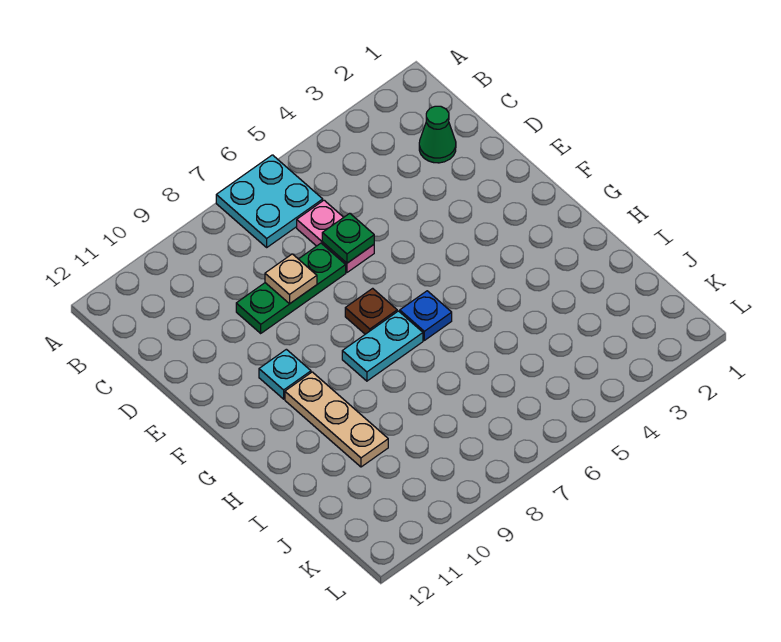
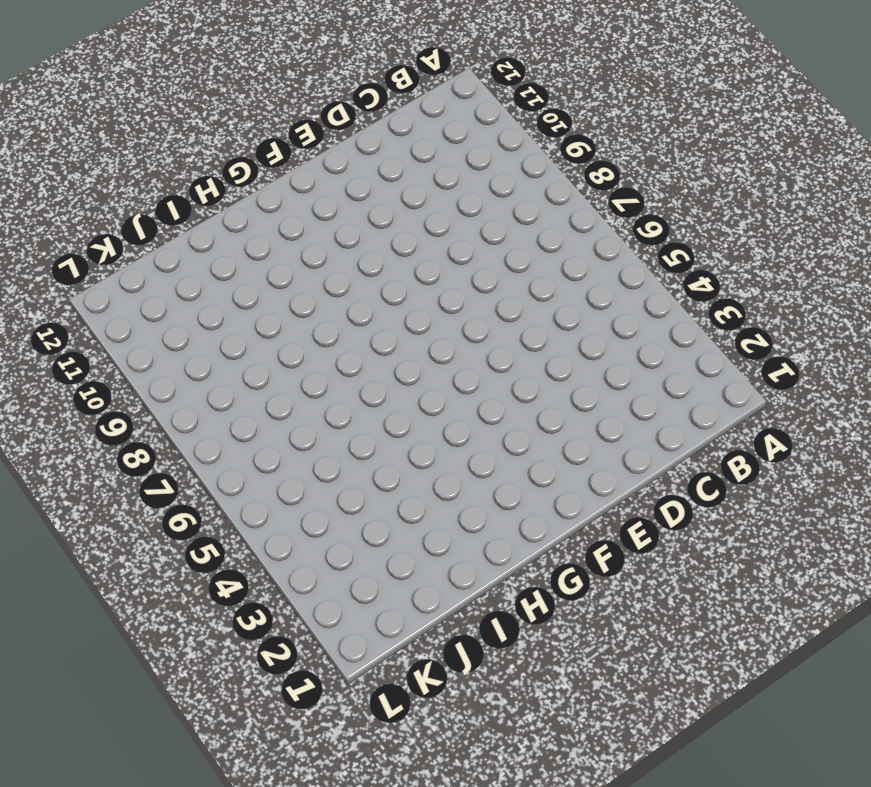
none -> cyan 2x2 plate [216,155,323,247]
none -> green 1x1 cone [419,106,456,163]

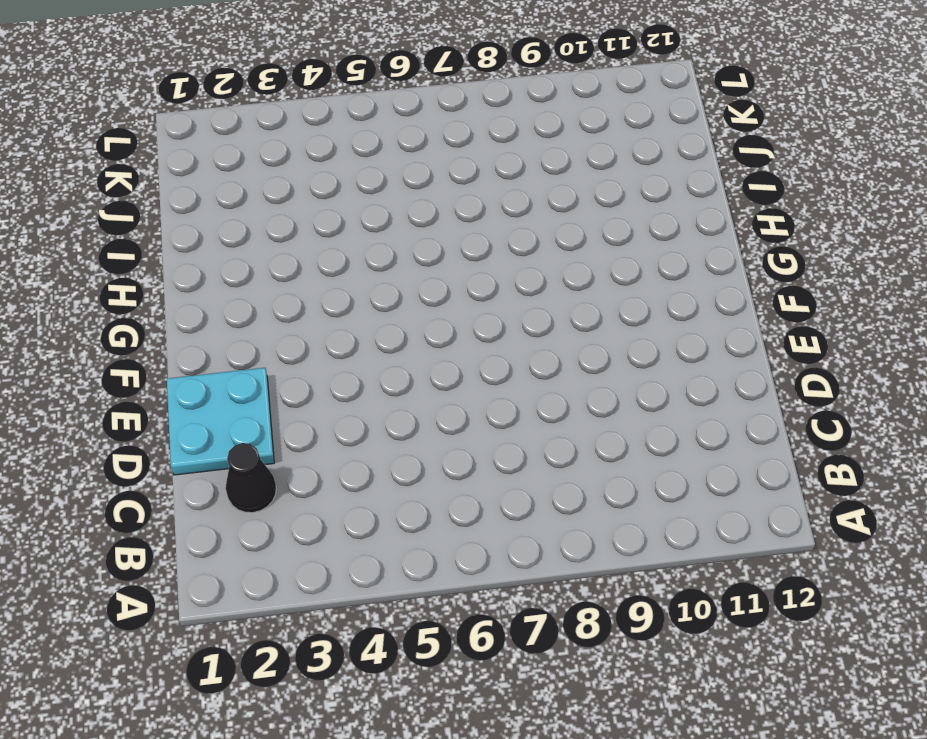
black 1x1 cone [226,443,276,513] -> green 1x1 cone [419,106,456,163]
cyan 2x2 plate [167,368,274,475] -> cyan 2x2 plate moved to [216,155,323,247]
none -> pink 1x2 plate [297,200,374,272]
none -> green 1x3 plate [236,243,346,333]

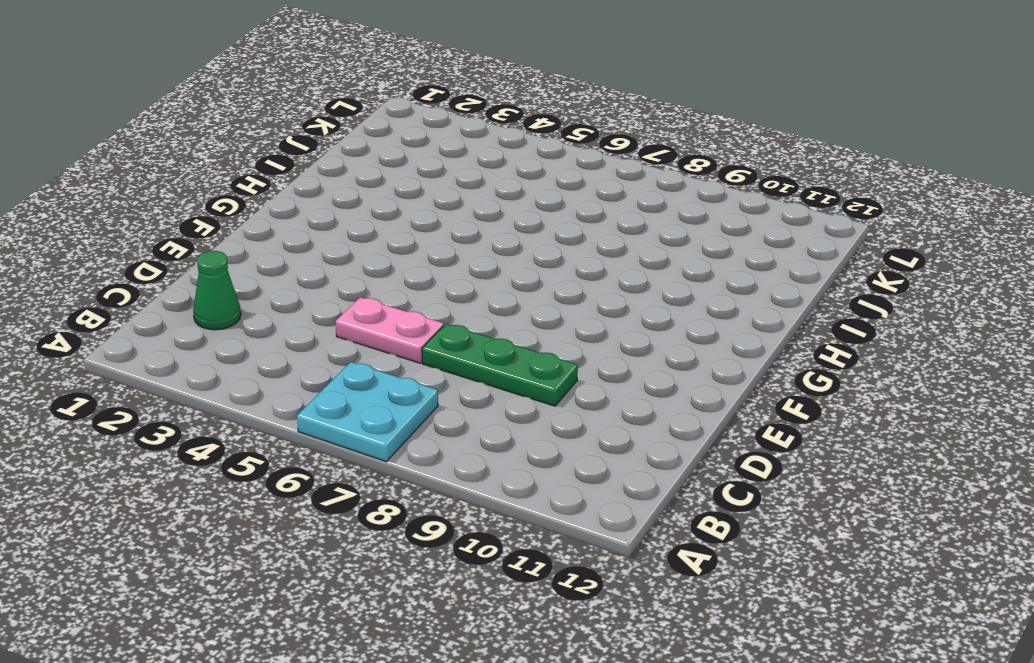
pink 1x2 plate [336,297,444,363] -> pink 1x2 plate turned to [297,200,374,272]
none -> brown 1x1 plate [345,288,397,334]
none -> cyan 1x1 plate [259,349,311,399]

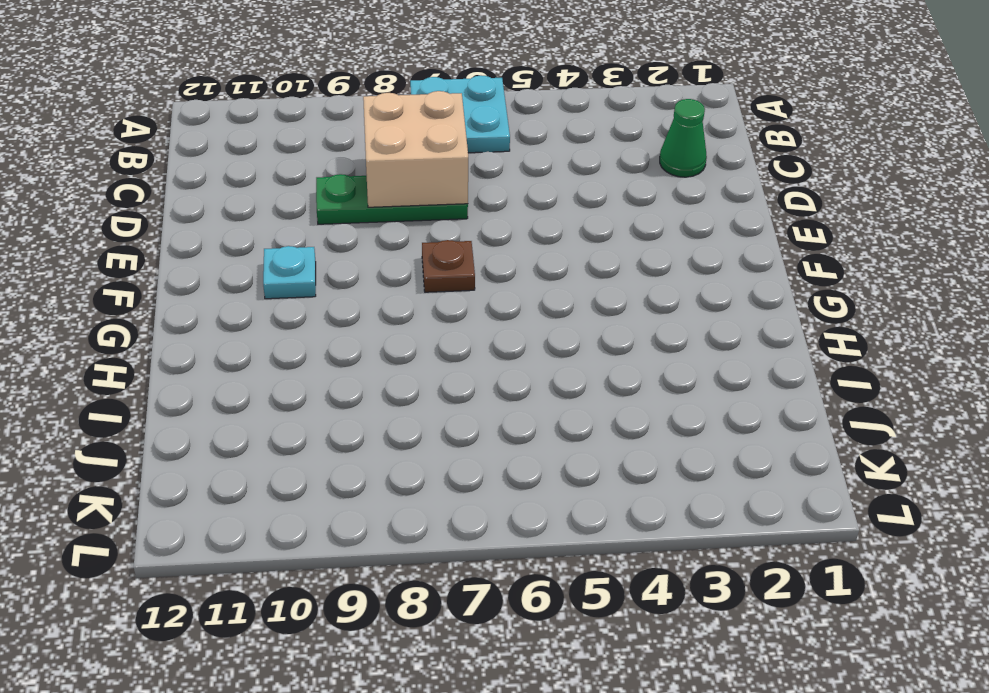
tan 2x2 brick [363,91,468,207] -> tan 1x1 plate [265,254,317,304]
none -> pink 1x2 plate [297,200,374,272]
none -> blue 1x1 plate [400,291,452,340]

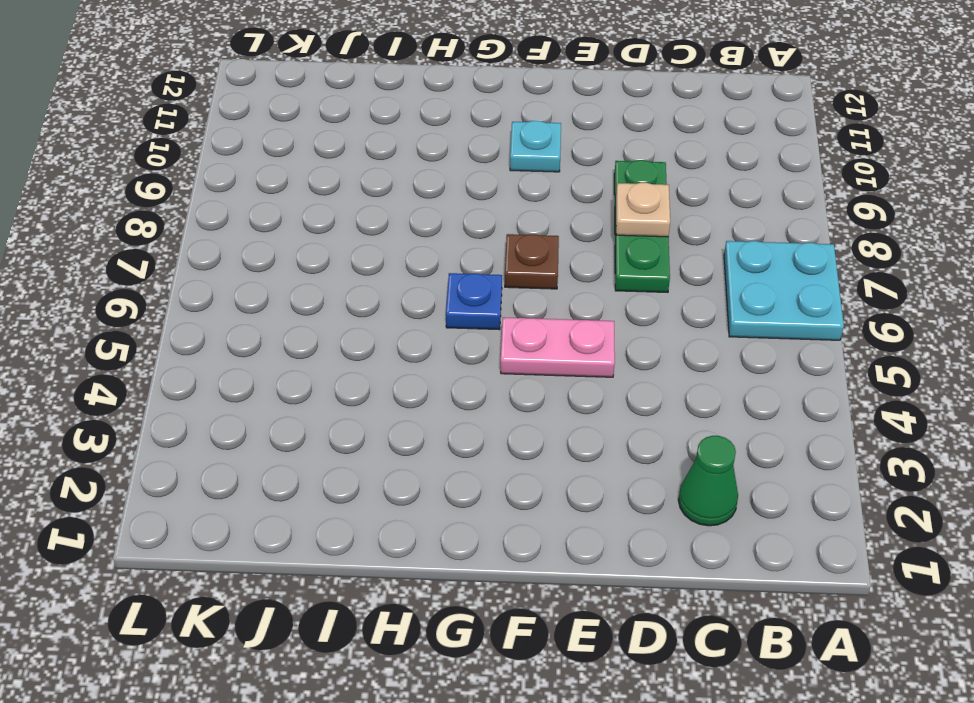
pink 1x2 plate [501,317,615,377] -> pink 1x2 plate moved to [297,200,374,272]
none -> cyan 1x2 plate [342,311,423,381]
none -> tan 1x3 plate [285,372,388,467]

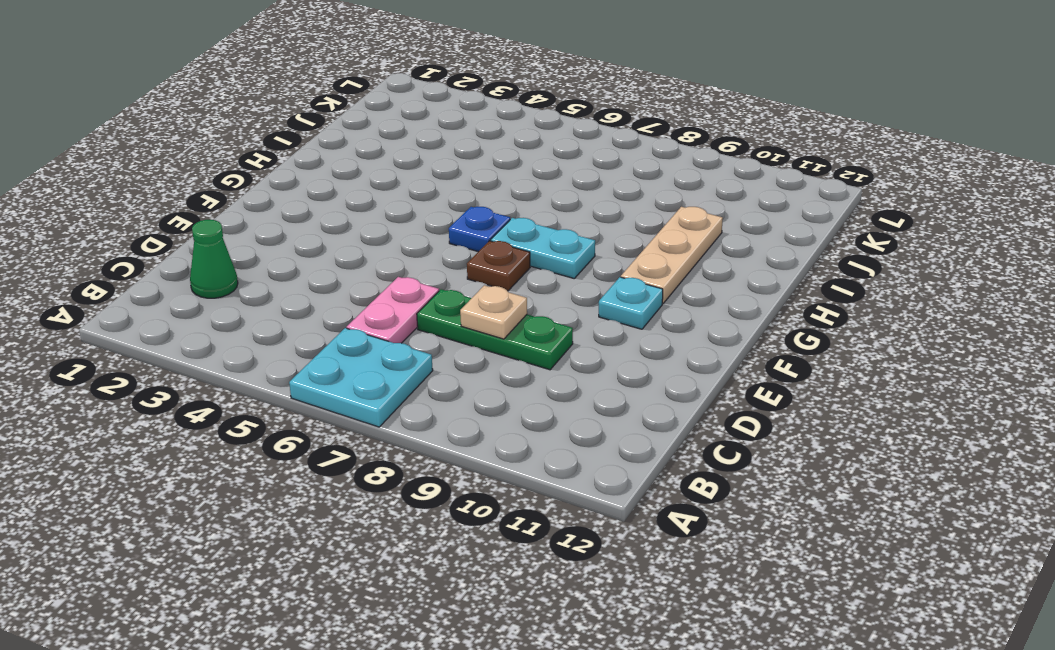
none -> green 1x1 plate [322,213,374,263]

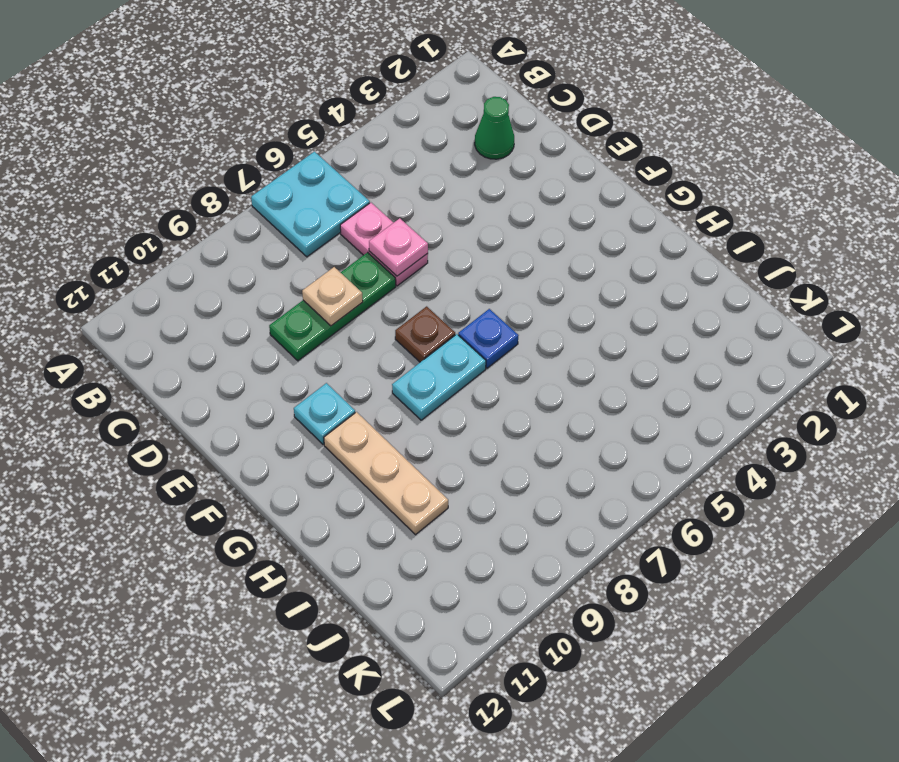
pink 1x1 plate [369,218,428,276] -> green 1x1 plate [322,213,374,263]

